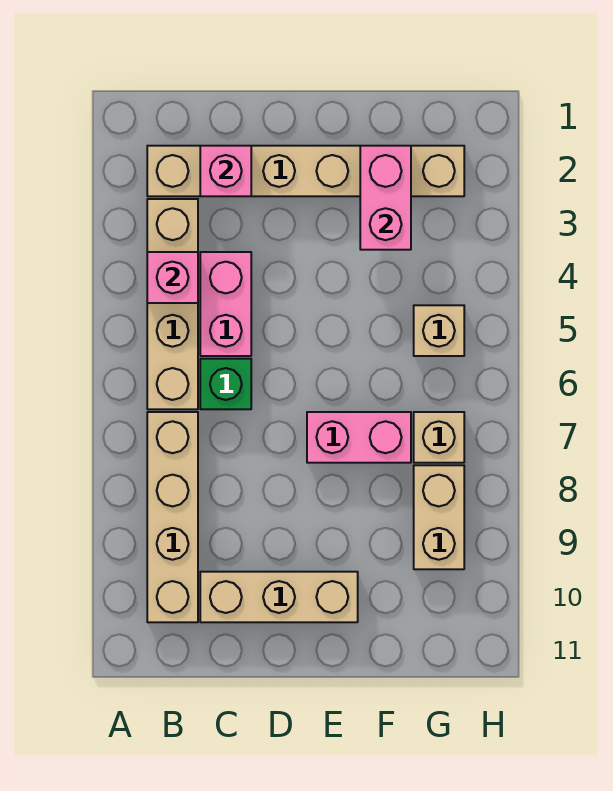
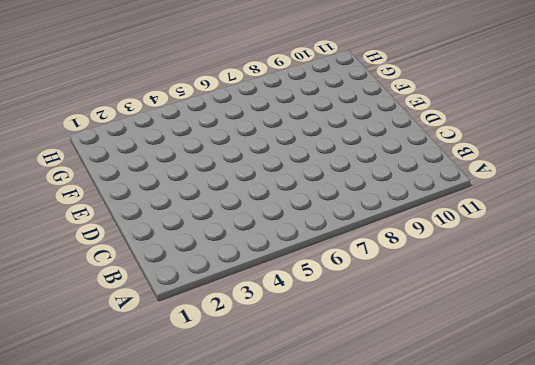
none -> tan 1x6 brick [147,146,464,196]
none -> tan 1x4 brick [147,199,198,409]
none -> tan 1x4 brick [147,412,198,622]

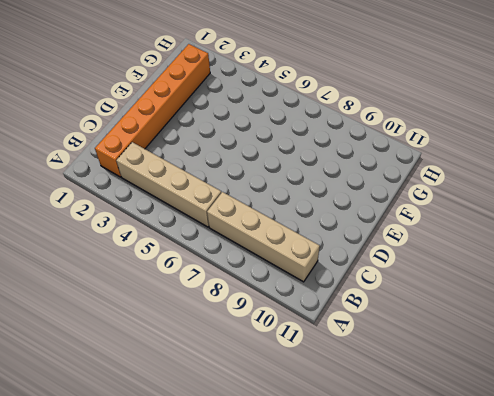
orange 1x6 brick [95,44,210,177] -> tan 1x6 brick [147,146,464,196]
none -> pink 1x2 brick [200,252,251,356]
none -> green 1x1 brick [200,359,251,409]
none -> tan 1x3 brick [200,572,358,622]

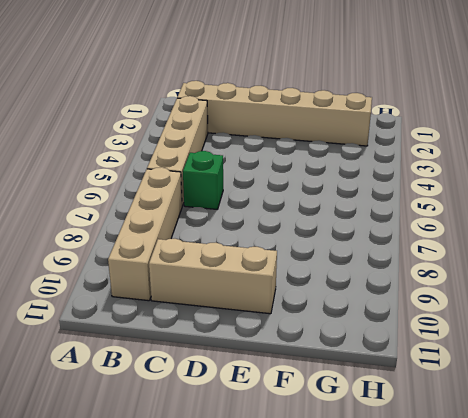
none -> pink 1x2 brick [200,252,251,356]
none -> pink 1x2 brick [307,412,411,463]
none -> tan 1x1 brick [414,305,464,356]

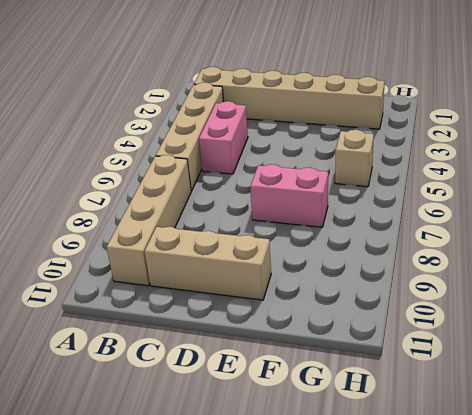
none -> green 1x1 brick [200,359,251,409]
none -> tan 1x1 brick [414,412,464,463]
none -> tan 1x2 brick [414,465,464,569]

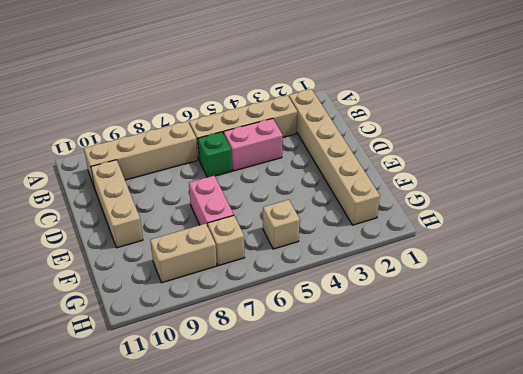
none -> pink 1x1 brick [147,252,198,303]
none -> pink 1x1 brick [200,146,251,196]
none -> pink 1x2 brick [360,146,411,250]

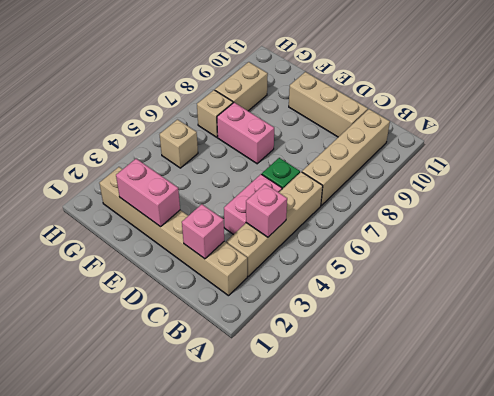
pink 1x2 brick [116,159,180,227] -> pink 1x2 brick turned to [360,146,411,250]

